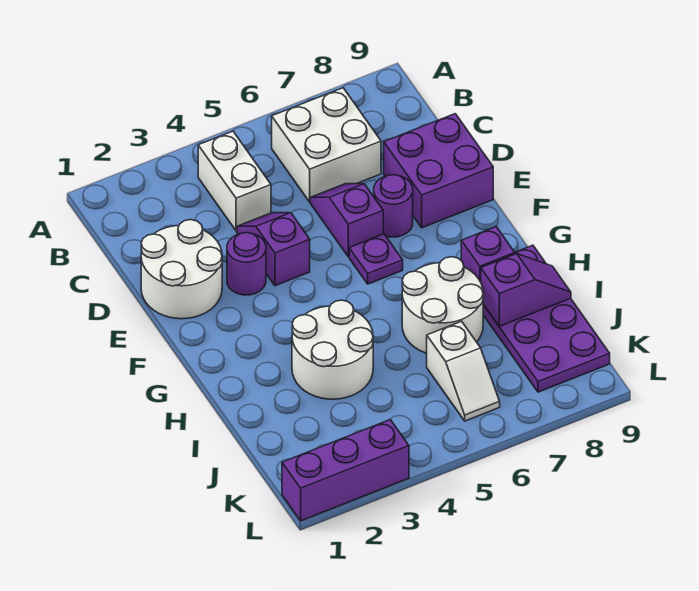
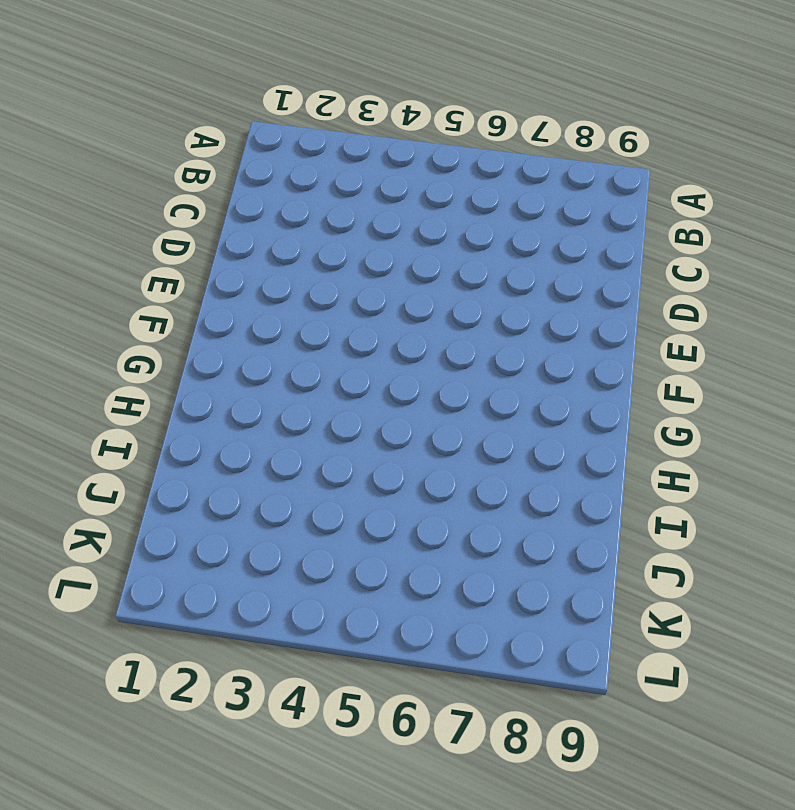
none -> white 1x2 brick [198,131,271,231]
none -> white 2x2 brick [272,88,381,202]
none -> white 2x2 round brick [141,220,222,319]

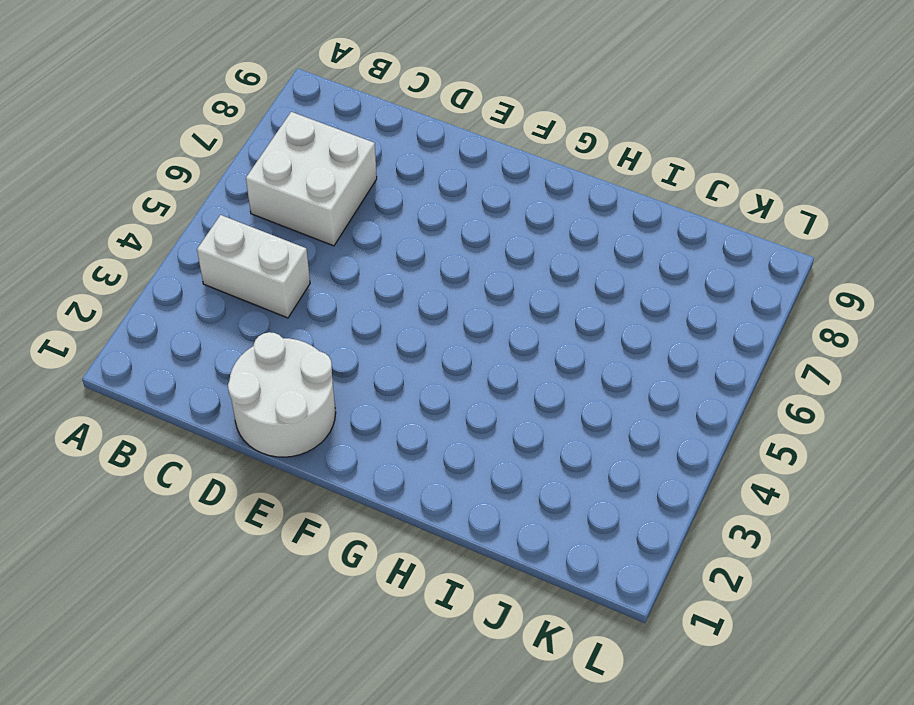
none -> purple 1x2 slope [237,213,310,286]
none -> purple 1x2 slope [310,184,383,257]
none -> purple 2x2 brick [384,114,493,228]

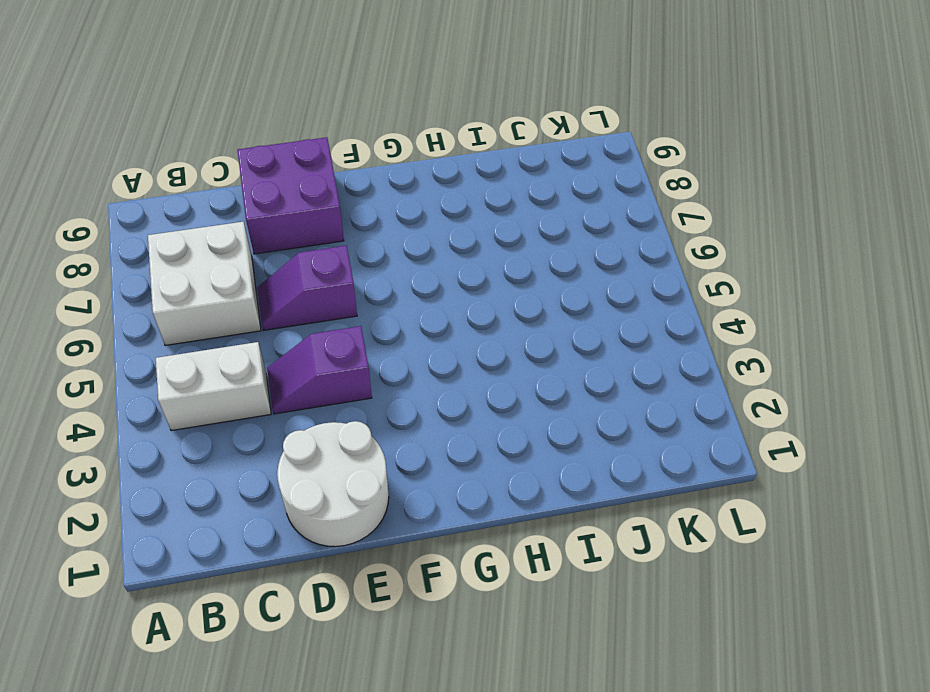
none -> purple 1x1 round brick [227,233,266,295]
none -> purple 1x1 round brick [374,175,413,237]
none -> purple 1x1 plate [349,234,403,284]

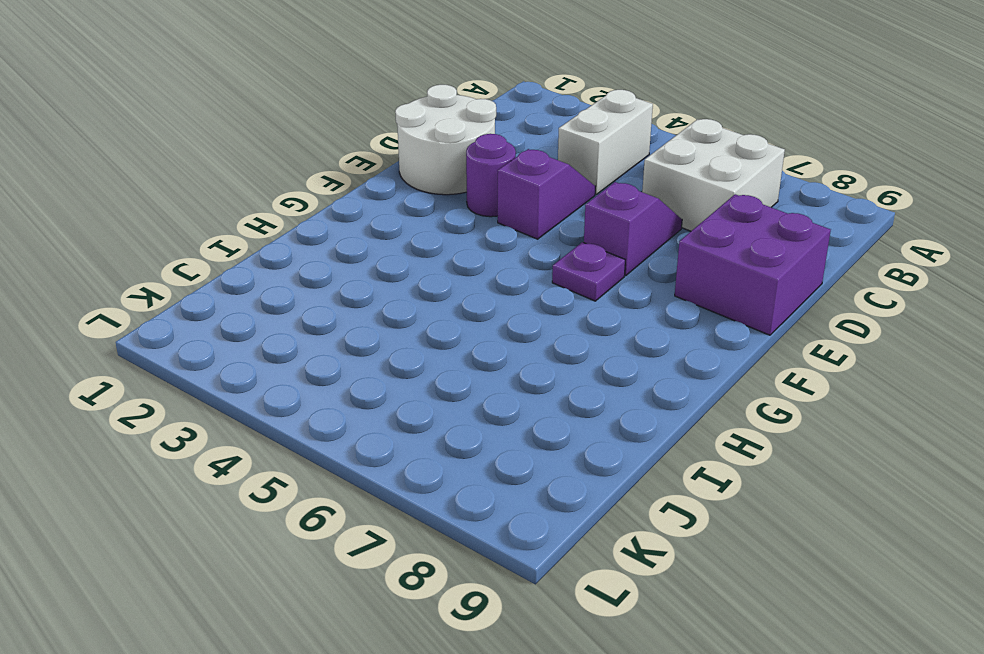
none -> purple 1x1 round brick [374,175,413,237]
none -> white 2x2 round brick [292,300,373,399]
none -> white 2x2 round brick [402,257,483,353]

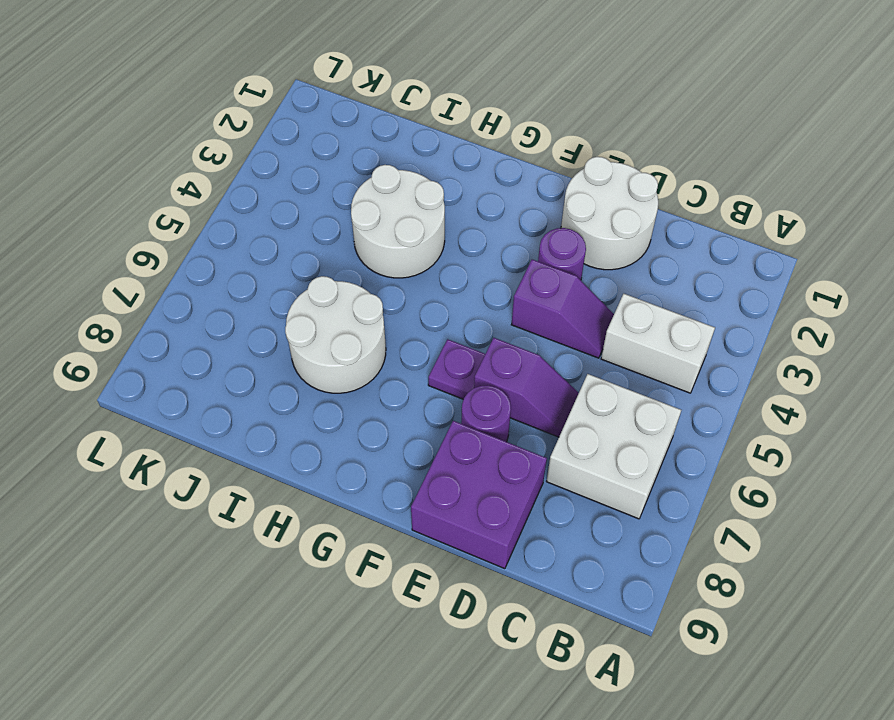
none -> purple 2x4 plate [483,245,610,392]
none -> white 1x2 slope [427,321,500,421]
none -> purple 1x3 brick [282,420,409,521]

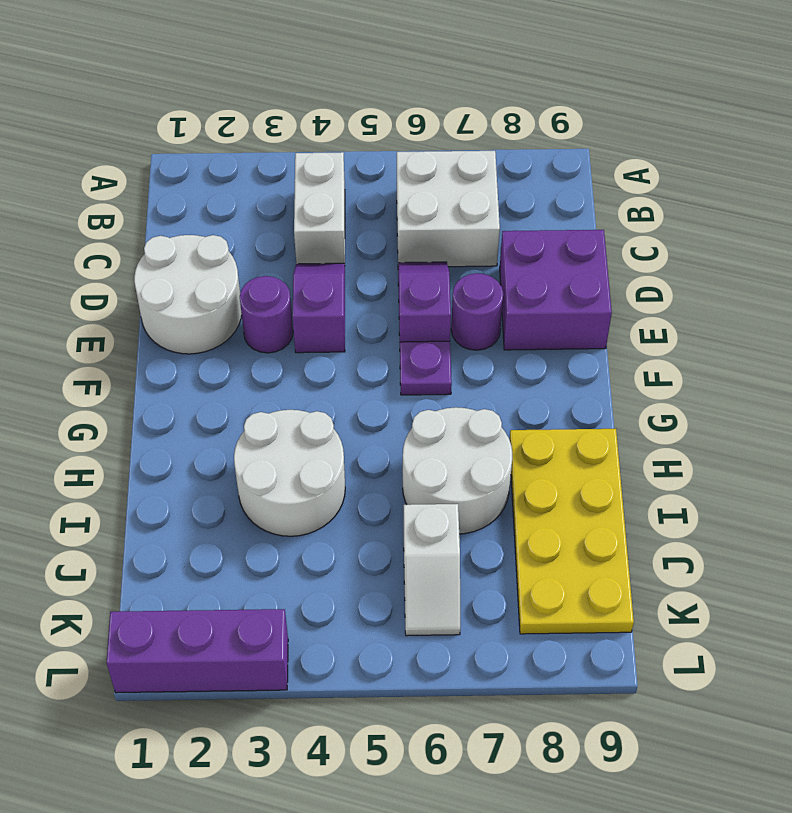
yellow 2x4 plate [509,429,634,634] -> purple 2x4 plate [483,245,610,392]
none -> purple 1x1 brick [461,227,515,282]
none -> purple 1x2 slope [481,254,571,326]

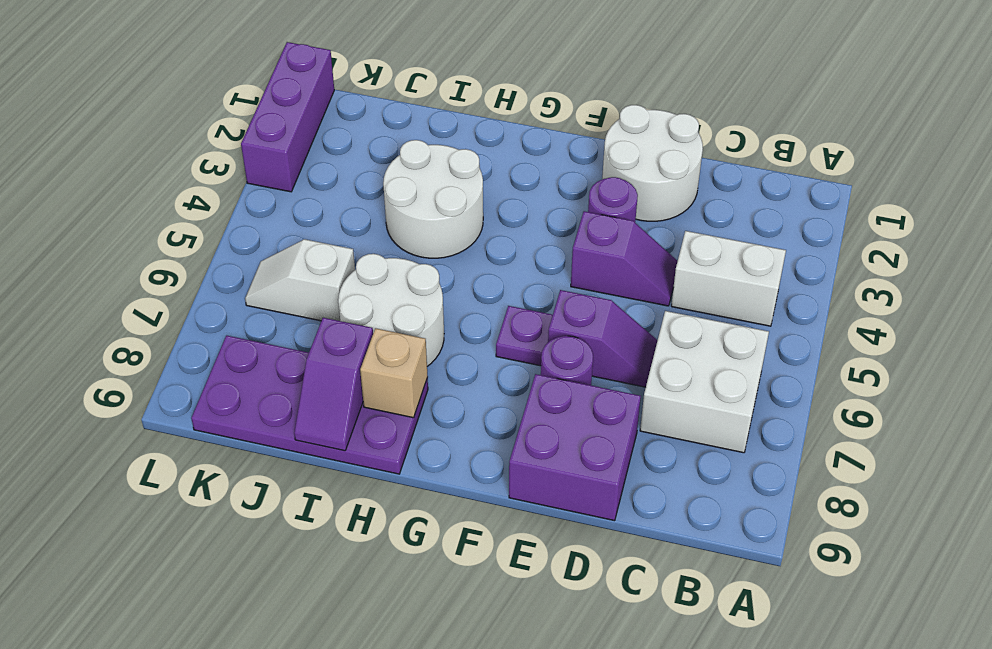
tan 1x1 brick [360,328,428,418] -> purple 1x1 brick [461,227,515,282]

